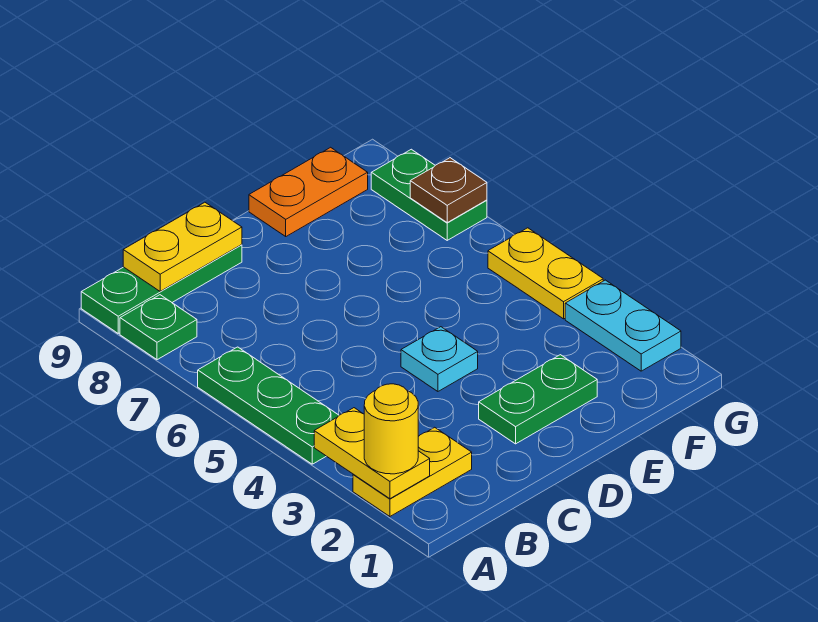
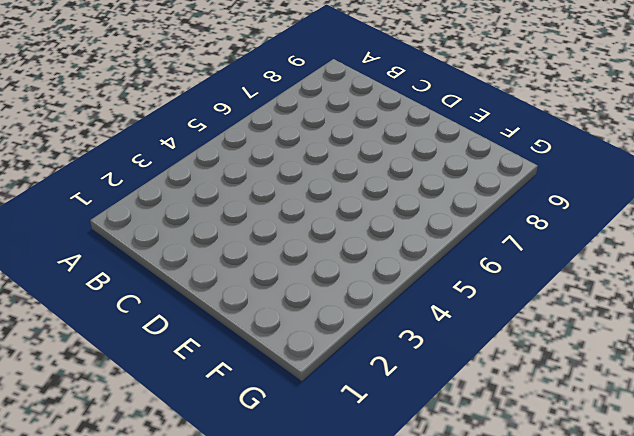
none -> yellow 1x2 plate [353,427,472,516]
none -> green 1x3 plate [198,347,339,464]
none -> green 1x1 plate [120,295,197,360]

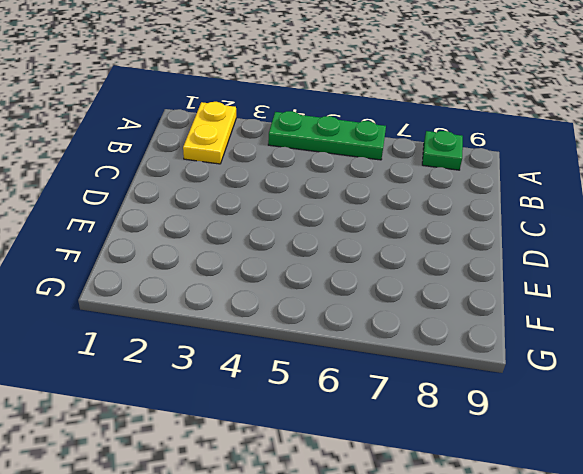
none -> green 1x3 plate [81,245,242,333]
none -> green 1x2 plate [479,355,597,444]
none -> cyan 1x1 plate [401,327,478,391]

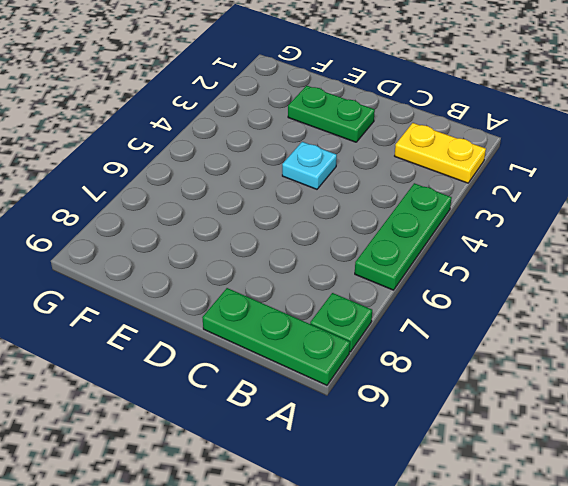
none -> orange 1x2 plate [249,147,368,236]
none -> cyan 1x2 plate [565,280,681,371]
none -> yellow 1x2 plate [488,228,603,319]

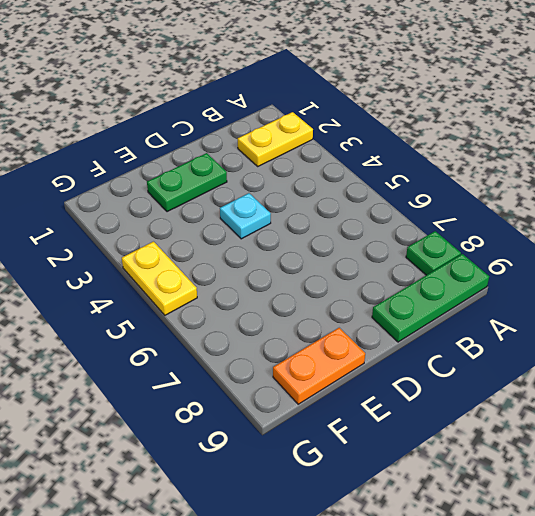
none -> green 1x3 plate [198,347,339,464]
none -> cyan 1x2 plate [565,280,681,371]
none -> green 1x2 plate [371,149,487,240]

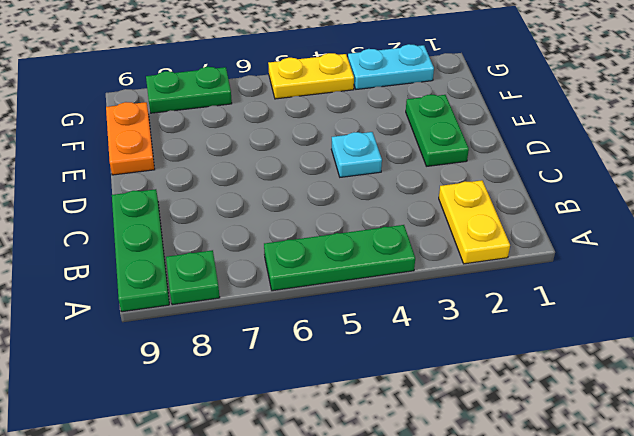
none -> yellow 1x2 plate [314,408,430,499]
none -> yellow 1x2 plate [123,202,242,291]
none -> brown 1x1 plate [410,158,487,222]

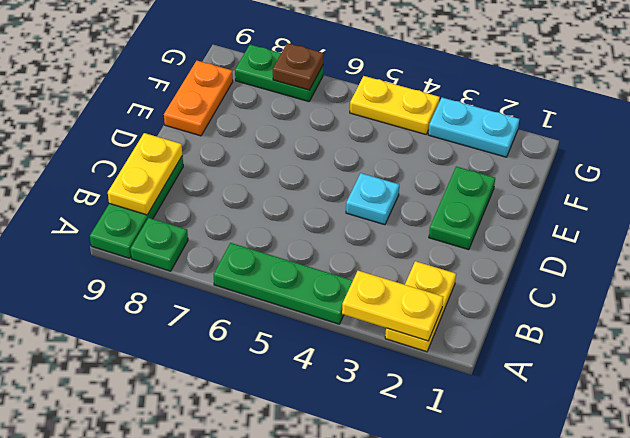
none -> yellow 1x1 round brick [364,384,418,474]

